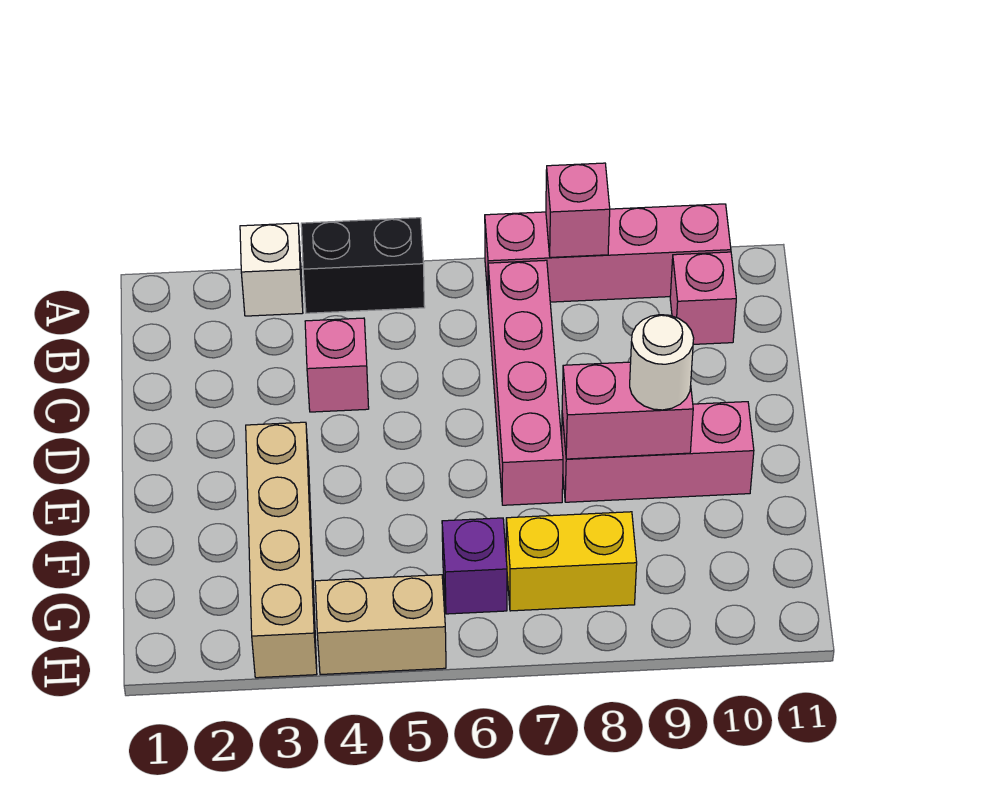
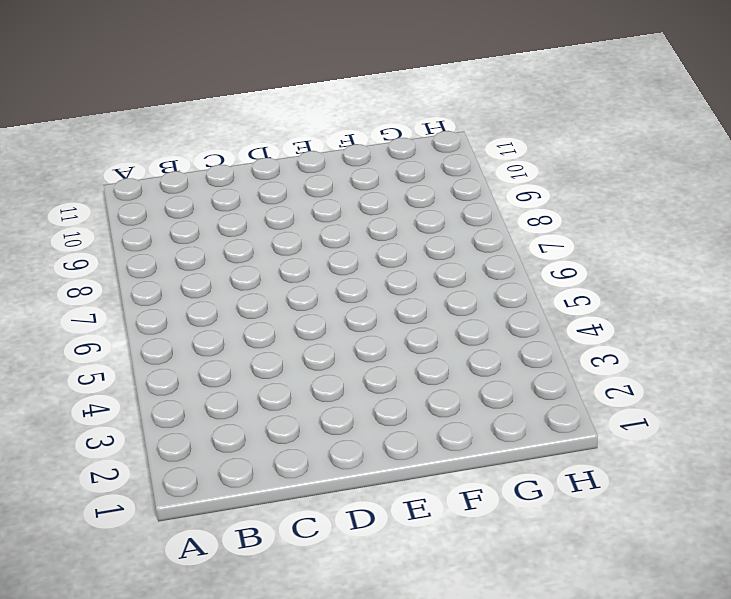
none -> white 1x1 brick [240,223,303,316]
none -> black 1x2 brick [301,218,425,313]
none -> pink 1x4 brick [485,204,731,302]

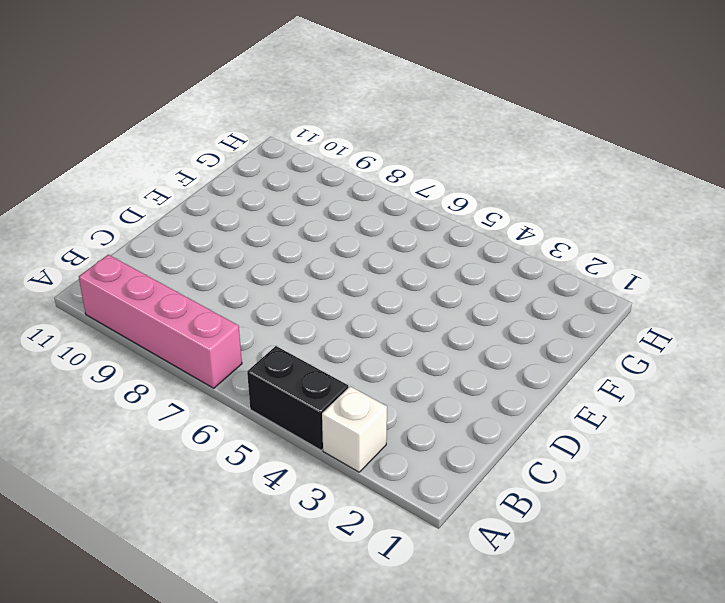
none -> pink 1x4 brick [488,260,563,505]
none -> pink 1x1 brick [670,252,736,344]
none -> pink 1x1 brick [305,318,369,412]

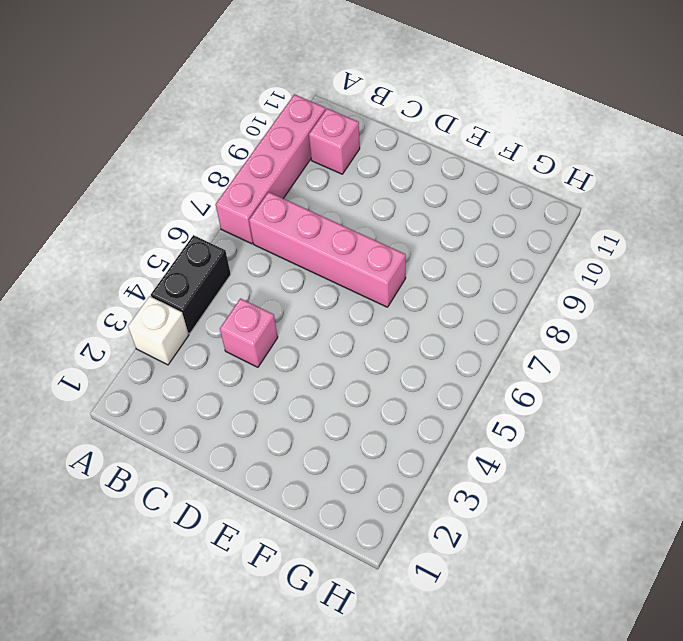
none -> tan 1x4 brick [246,422,317,678]
none -> pink 1x3 brick [562,402,754,502]
none -> purple 1x1 brick [442,518,507,614]

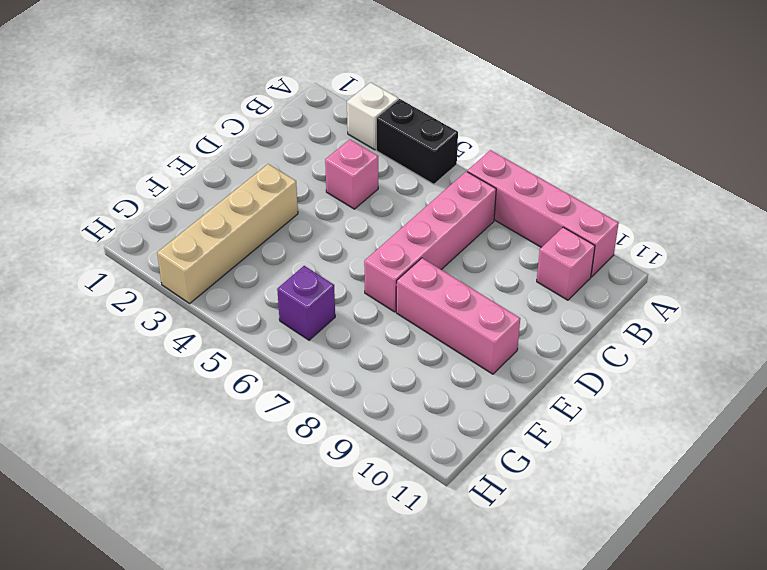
none -> yellow 1x2 brick [506,512,637,611]
none -> tan 1x2 brick [315,575,446,674]
none -> pink 1x1 brick [546,163,610,257]

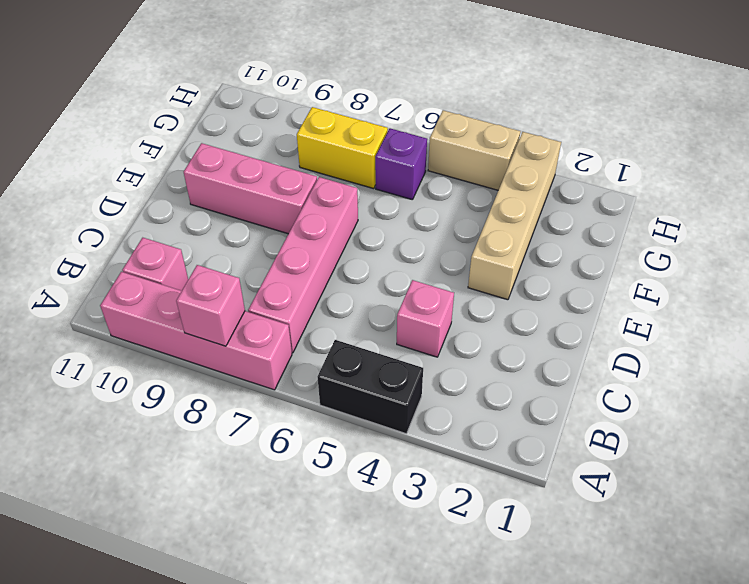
none -> white 1x1 brick [240,223,303,316]
none -> pink 1x2 brick [562,362,693,459]
none -> white 1x1 round brick [630,315,694,410]

